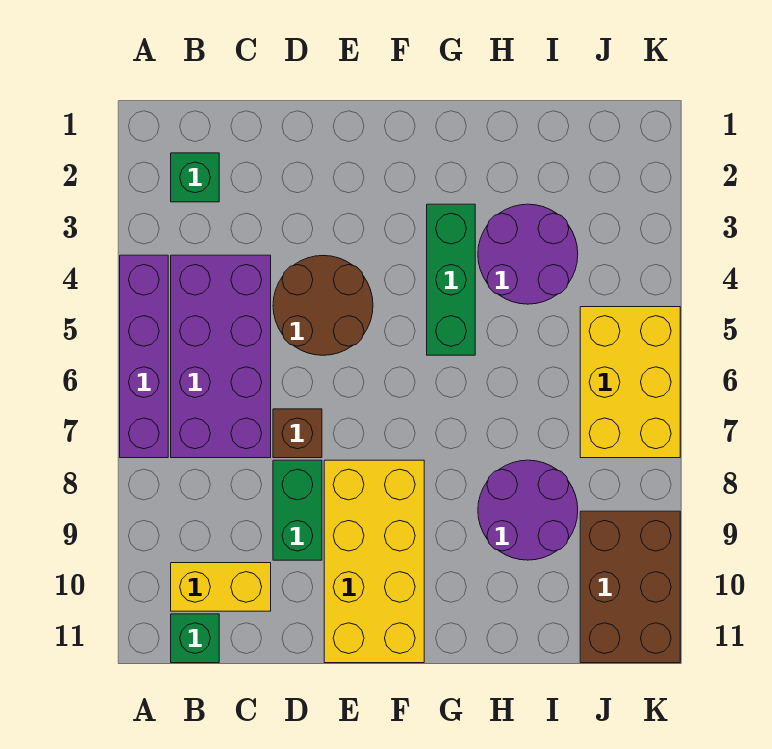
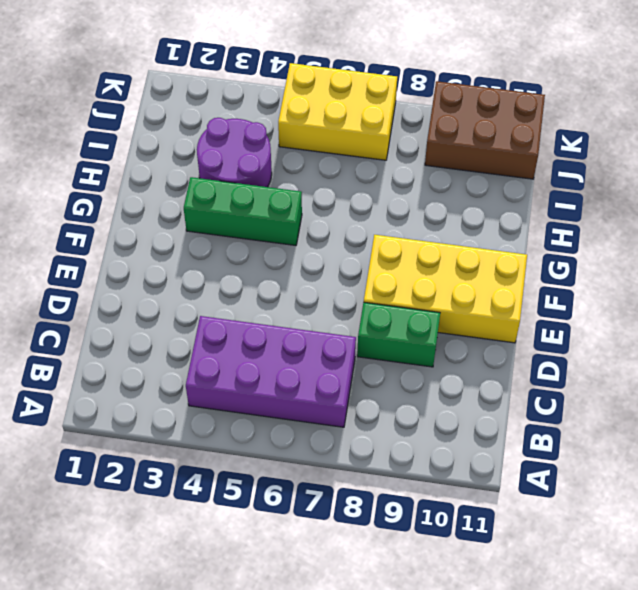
none -> purple 1x4 brick [120,255,168,458]
none -> green 1x1 brick [171,153,219,202]
none -> yellow 1x2 brick [171,563,271,611]

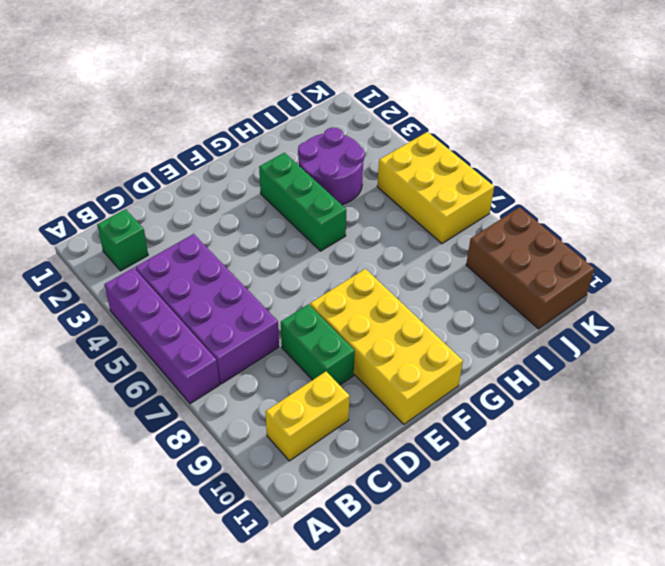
none -> green 1x1 brick [171,614,219,663]
none -> brown 2x2 round brick [273,256,373,355]
none -> brown 1x1 brick [273,409,322,458]

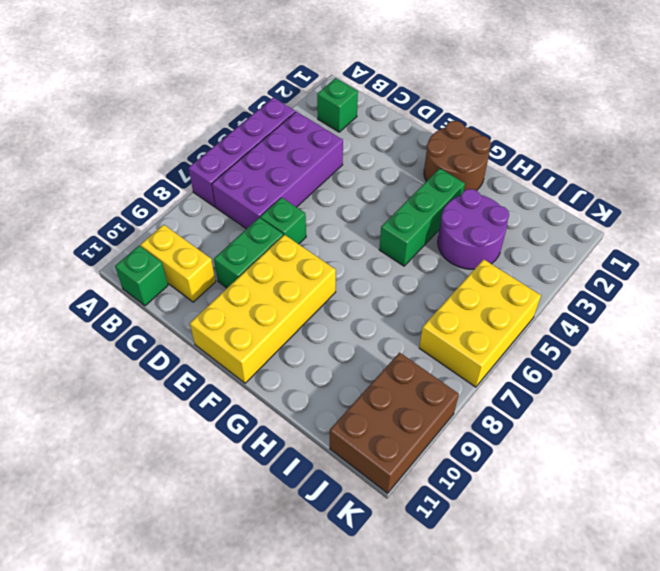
green 1x1 brick [260,198,306,244] -> brown 1x1 brick [273,409,322,458]
brown 2x2 round brick [424,121,491,191] -> brown 2x2 round brick moved to [273,256,373,355]
none -> purple 2x2 round brick [478,460,578,560]

